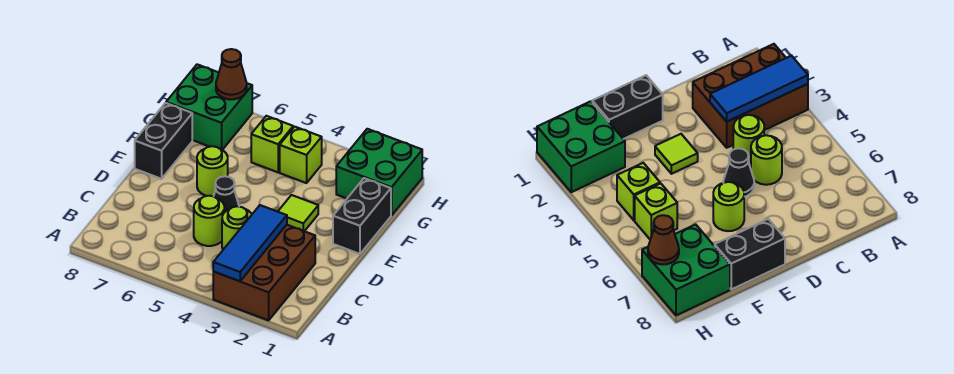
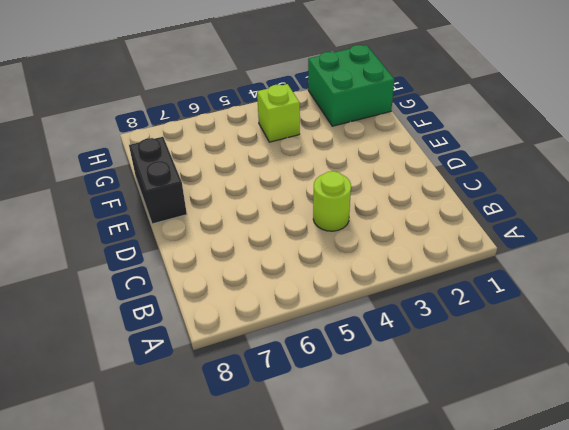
none -> brown 2x3 brick [213,225,315,320]
none -> lime 1x1 round brick [194,196,224,246]
none -> black 1x1 cone [214,176,239,212]

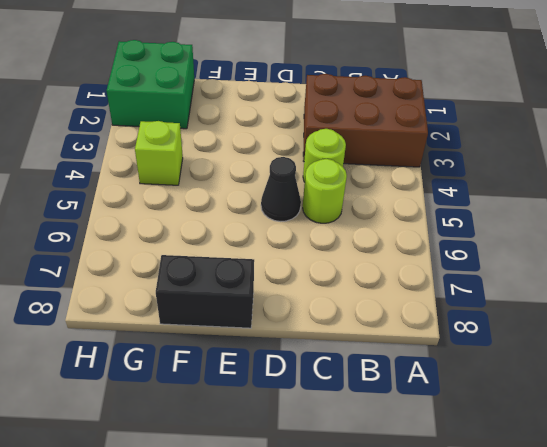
none -> black 1x2 brick [333,178,391,254]
none -> lime 1x1 tile [278,195,318,231]
none -> lime 1x1 round brick [197,146,228,196]

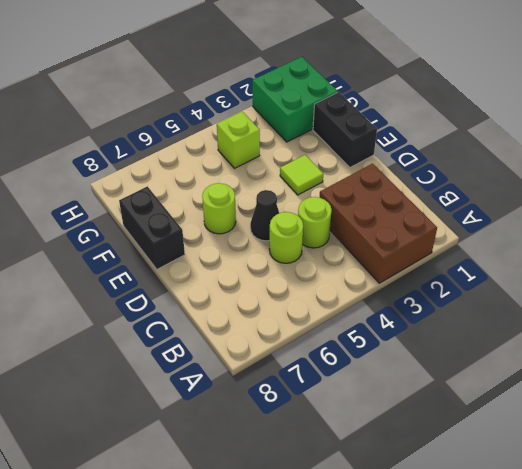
none -> lime 1x1 brick [251,116,293,172]
none -> green 2x2 brick [166,64,252,150]
none -> blue 1x3 tile [213,205,287,281]

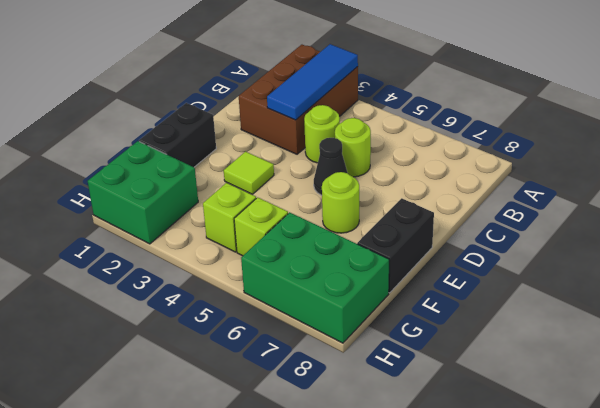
green 2x3 brick [241,212,389,343] -> green 2x2 brick [166,64,252,150]
none -> brown 1x1 cone [216,49,247,99]

